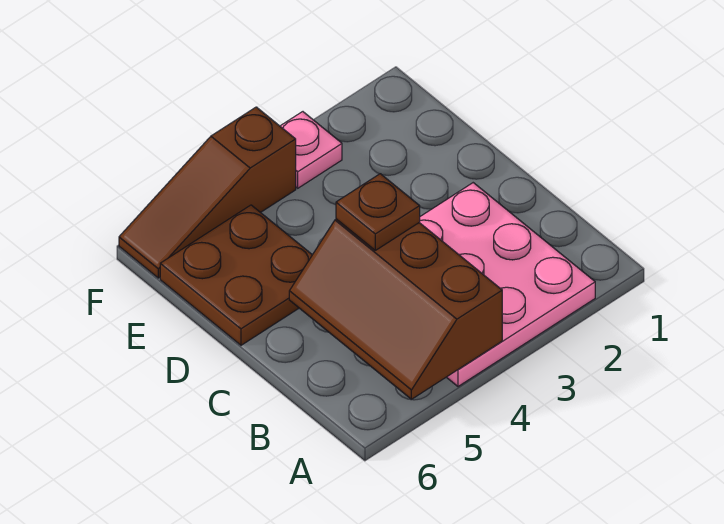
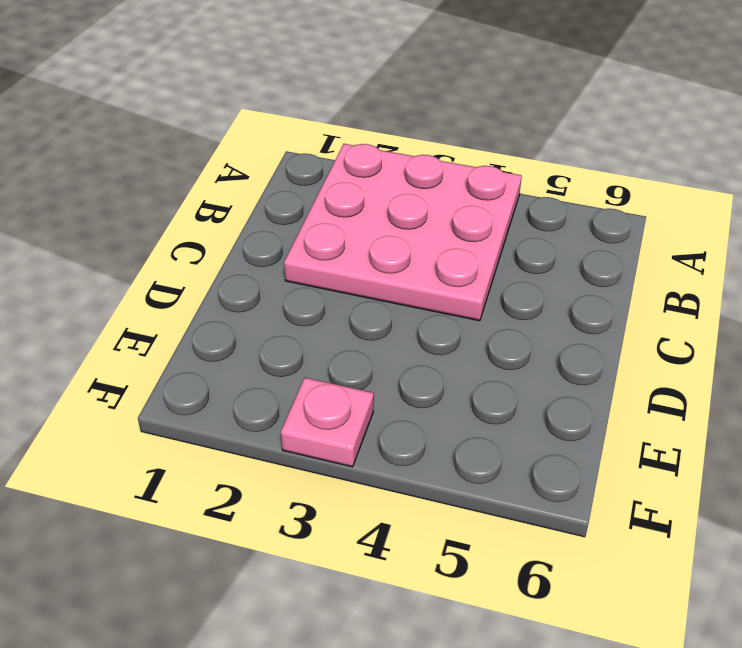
none -> brown 2x2 plate [160,205,312,345]
none -> brown 1x3 slope [119,107,296,278]

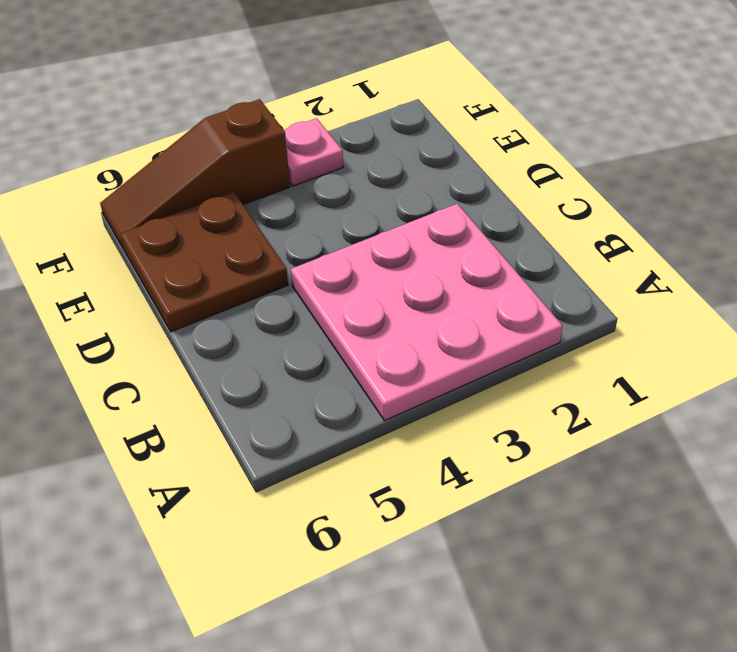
none -> brown 2x3 slope [289,219,502,400]
none -> brown 1x1 plate [336,174,420,250]

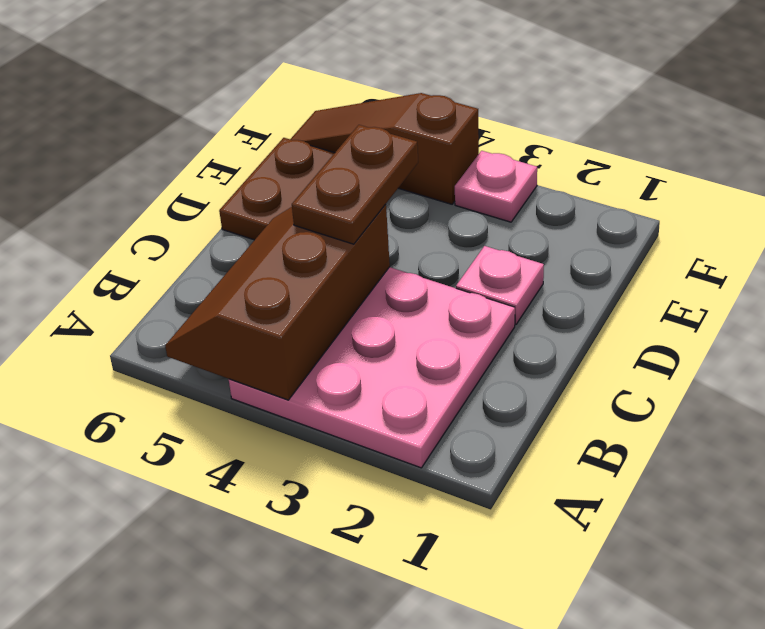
brown 1x2 plate [292,125,418,244] -> brown 1x1 plate [336,174,420,250]
pink 1x1 plate [456,246,544,325] -> none

